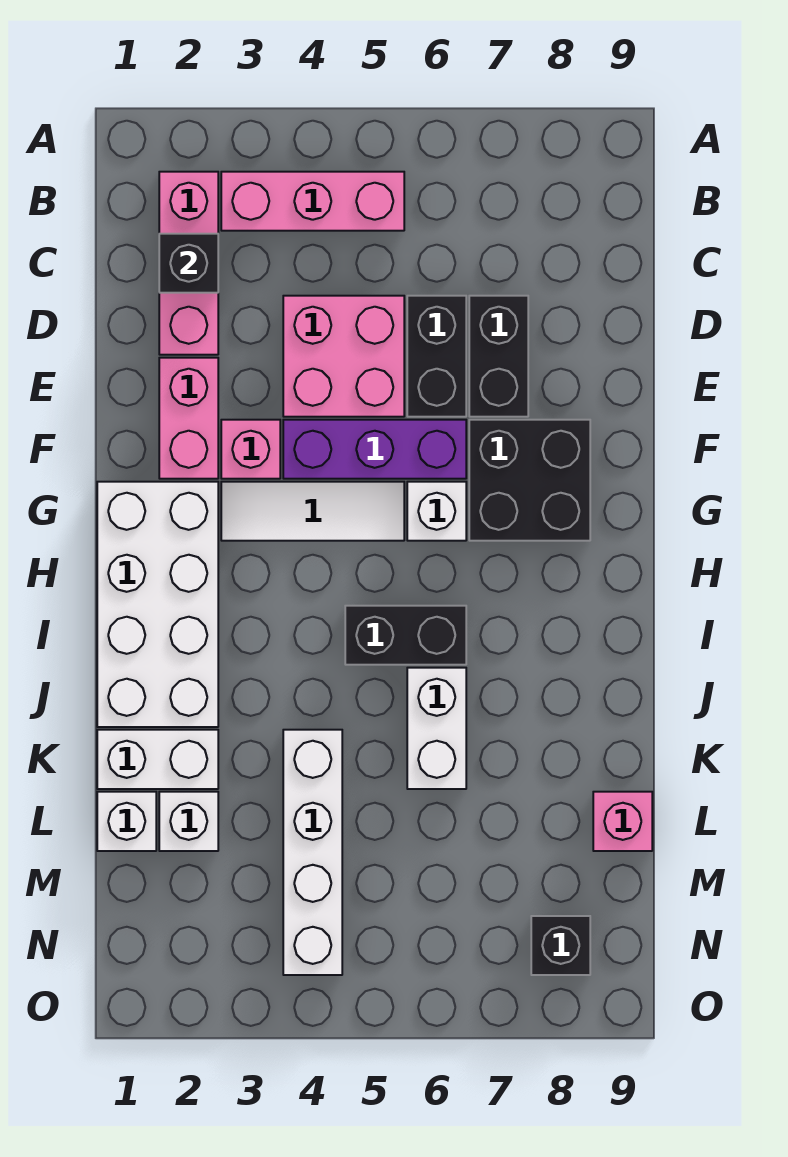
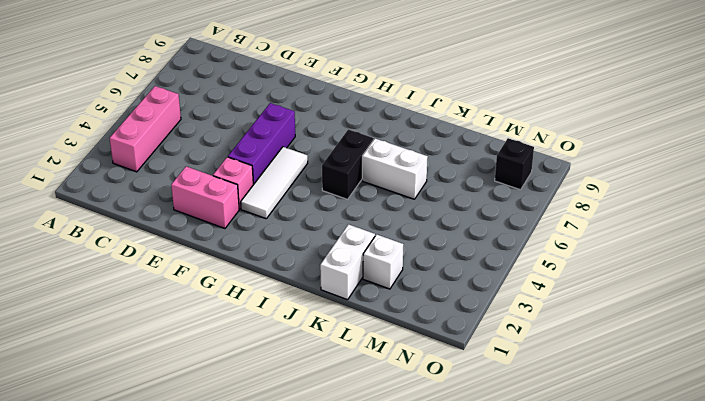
none -> pink 1x3 brick [159,172,218,355]
none -> pink 2x2 brick [283,296,404,417]
none -> black 1x2 brick [407,296,466,417]

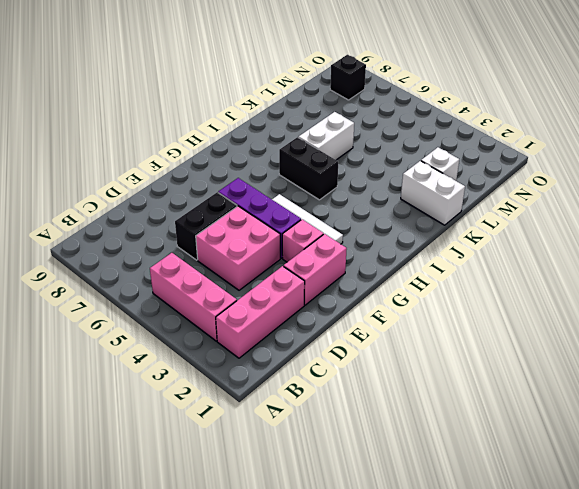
none -> black 1x2 brick [469,296,528,417]
none -> black 2x2 brick [469,420,590,541]
none -> white 2x4 brick [97,482,218,727]

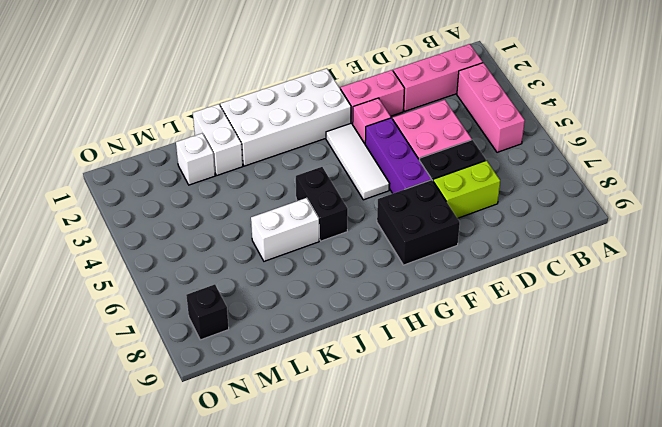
lime 1x2 brick [433,161,500,218] -> black 1x2 brick [469,296,528,417]
none -> white 1x1 brick [407,482,466,541]
none -> white 1x4 brick [283,730,342,975]
none -> white 1x1 brick [97,792,156,851]

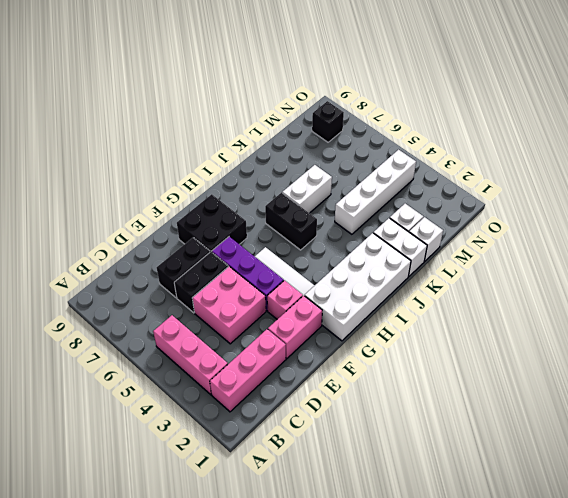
none -> white 1x1 brick [407,482,466,541]
none -> pink 1x1 brick [593,792,652,851]
none -> black 1x1 brick [159,234,218,293]

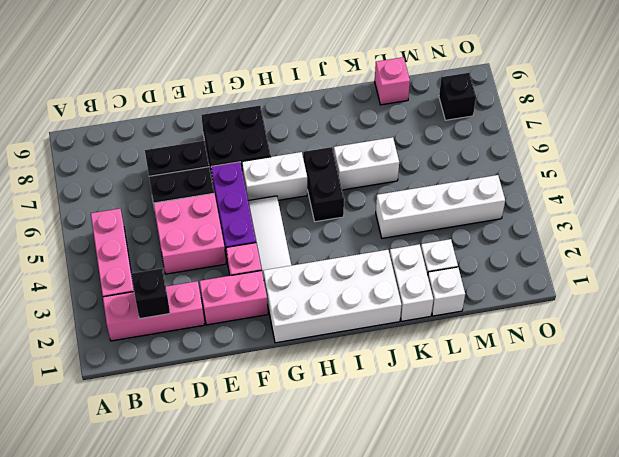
white 1x2 brick [242,152,307,200] -> white 1x1 brick [407,482,466,541]

